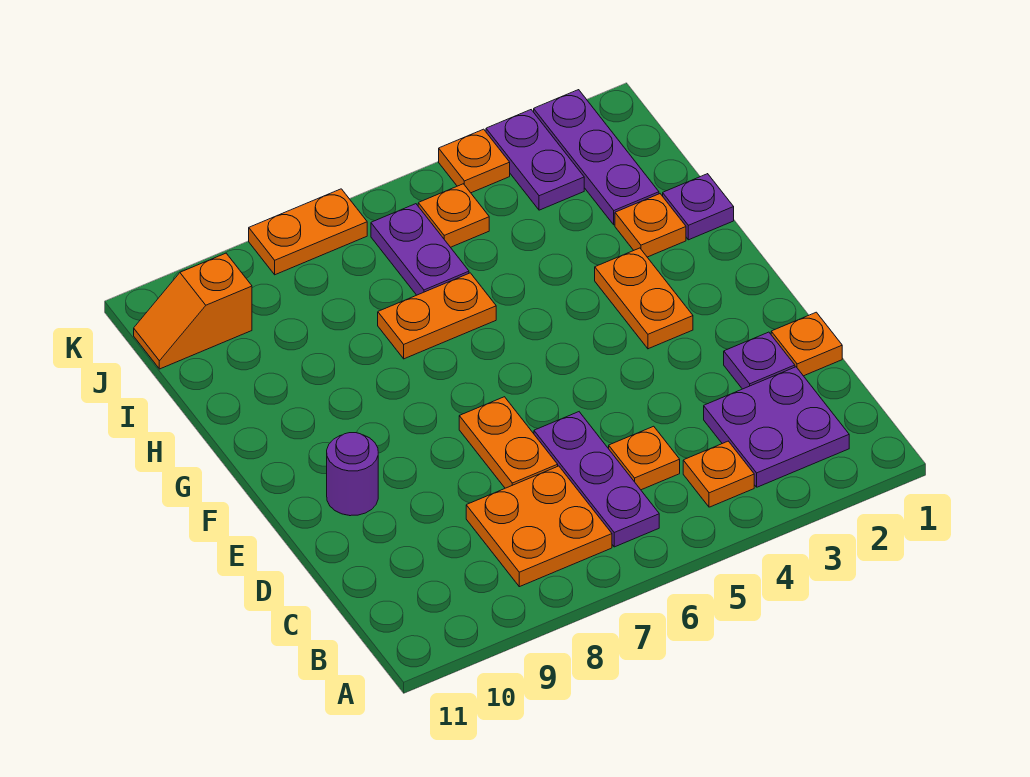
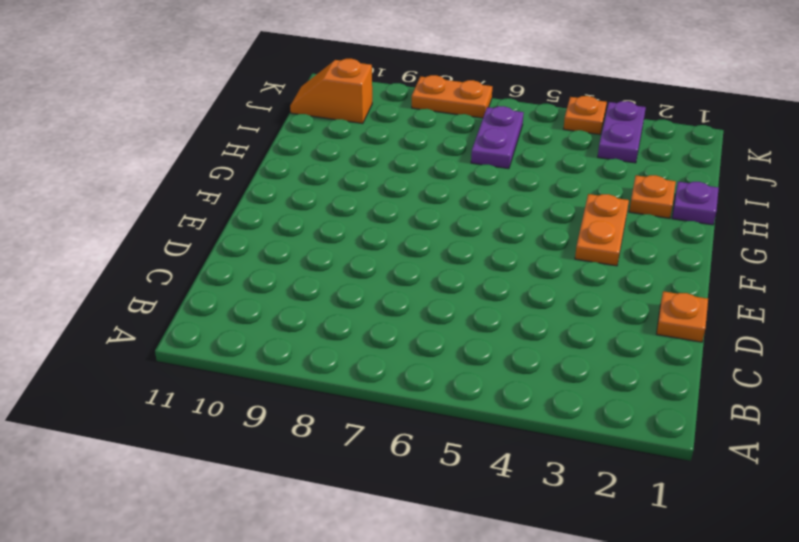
none -> purple 2x2 plate [704,367,849,487]
none -> orange 1x1 plate [683,441,754,507]
none -> purple 1x3 plate [534,412,659,547]

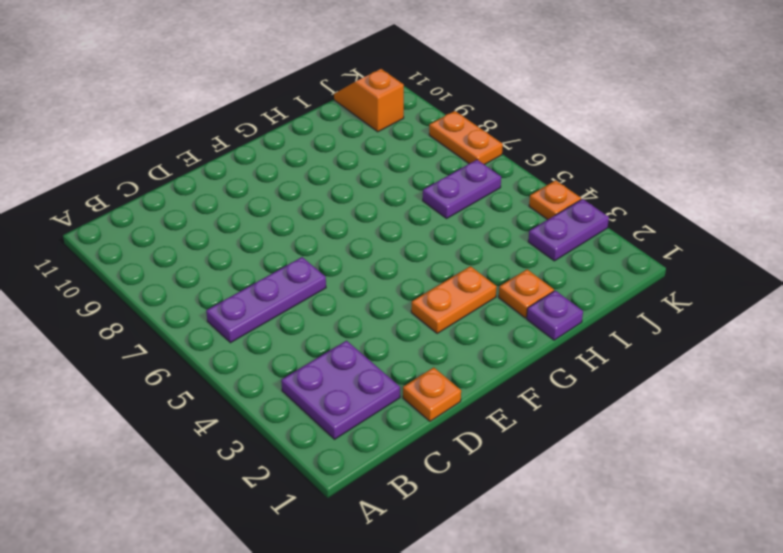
none -> orange 1x1 plate [683,441,754,507]
none -> orange 2x2 plate [466,466,612,587]
none -> orange 1x1 plate [609,426,680,490]

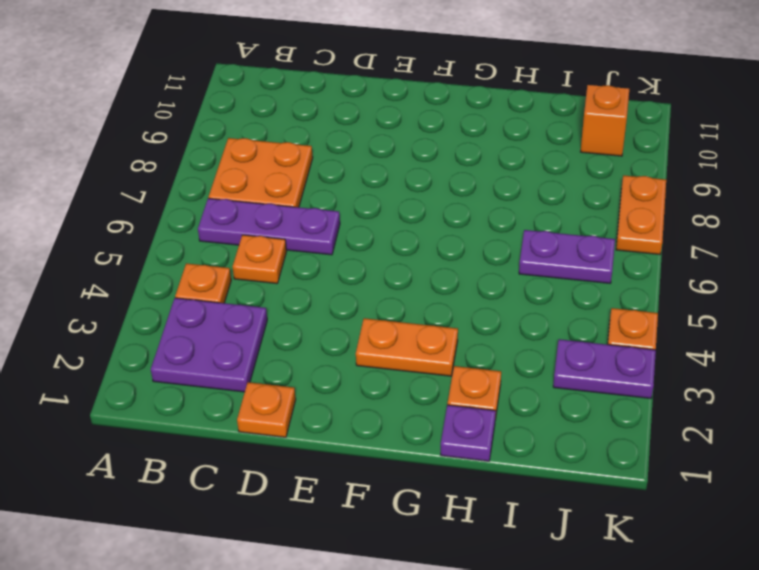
none -> purple 1x1 plate [724,332,795,389]
none -> orange 1x2 plate [459,397,558,488]
none -> purple 1x1 round brick [327,433,378,516]

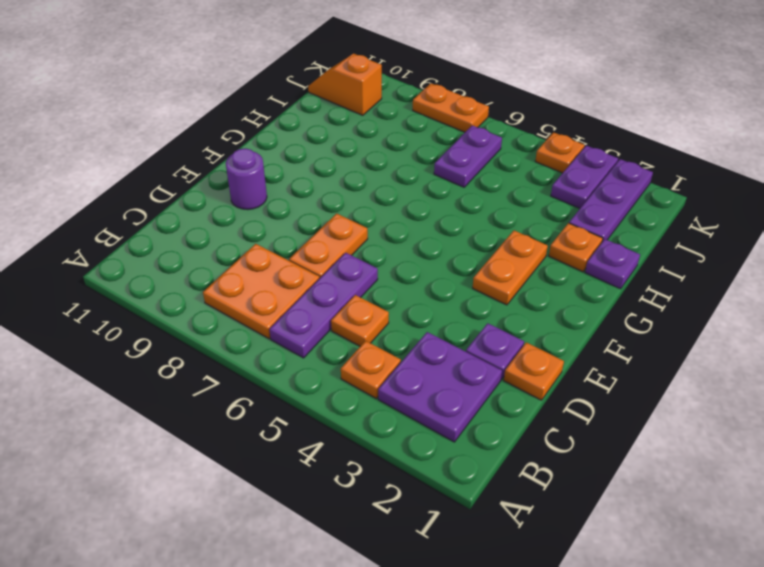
none -> orange 1x2 plate [378,273,496,359]
none -> orange 1x1 plate [418,184,489,247]

